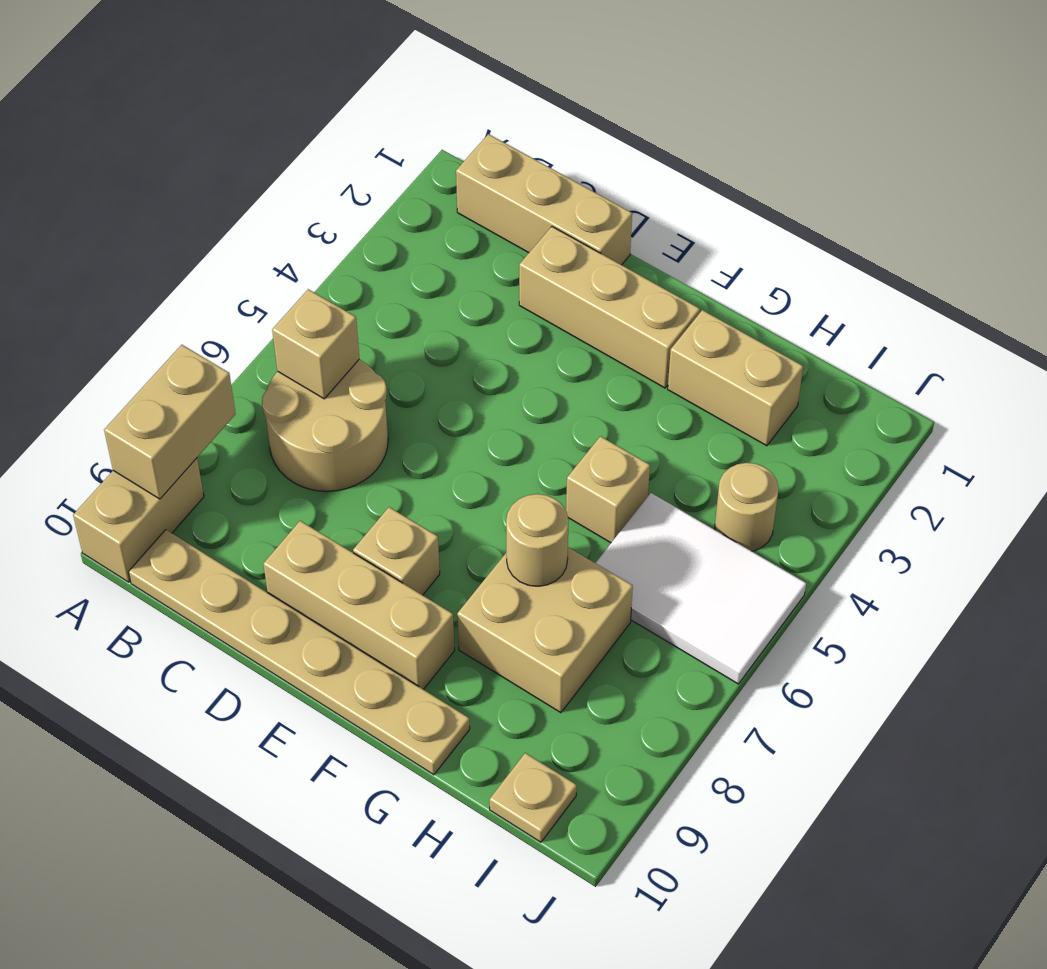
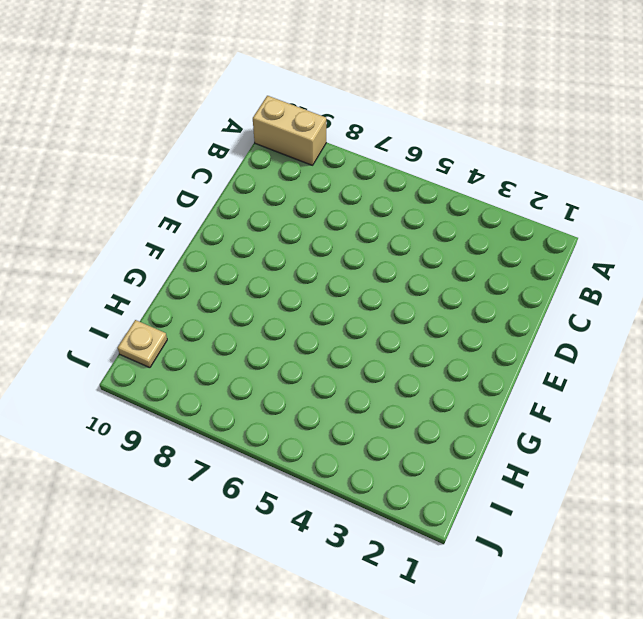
none -> tan 1x3 brick [456,134,632,265]
none -> tan 2x2 round brick [262,359,388,491]
none -> tan 1x6 plate [129,530,470,775]

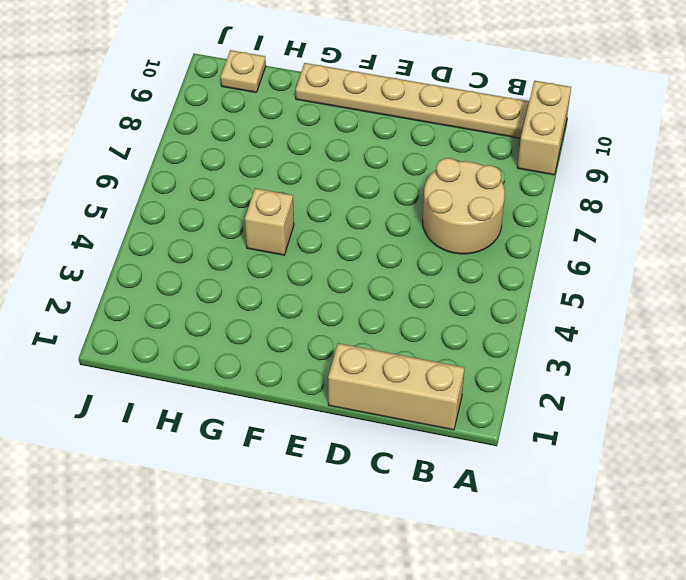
none -> tan 1x3 brick [519,227,700,388]
none -> tan 1x3 brick [263,521,455,689]
none -> tan 1x1 brick [353,507,440,595]

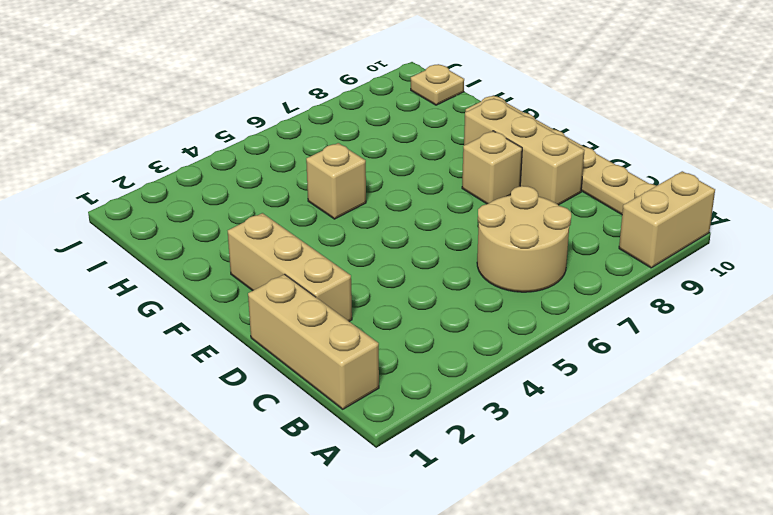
none -> tan 1x2 brick [668,310,803,446]
none -> tan 2x2 brick [457,547,633,713]
none -> white 2x3 tile [596,493,806,684]

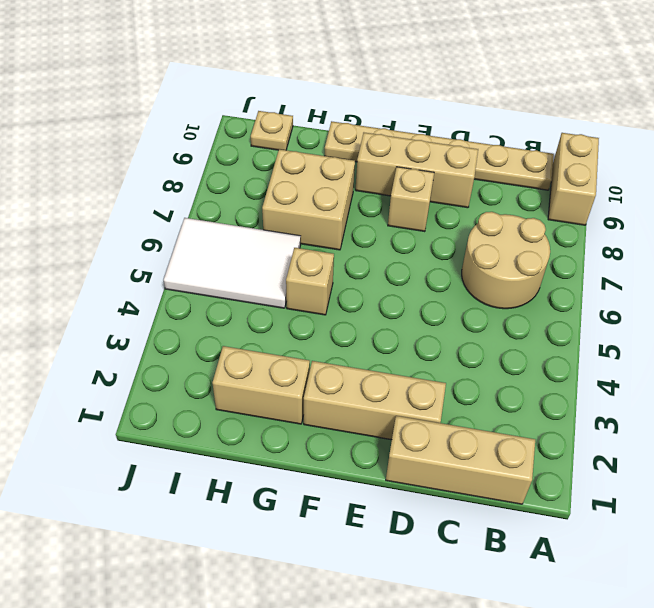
none -> tan 1x1 round brick [715,463,779,551]
none -> tan 1x2 brick [104,345,235,499]
none -> tan 1x1 brick [272,289,359,399]

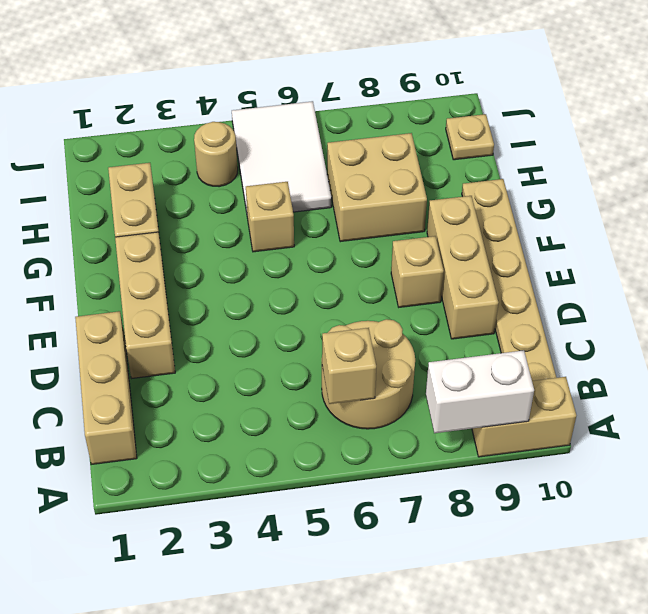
white 1x2 brick [426,350,534,433] -> tan 1x2 brick [104,345,235,499]
none -> tan 1x1 round brick [506,494,569,586]

